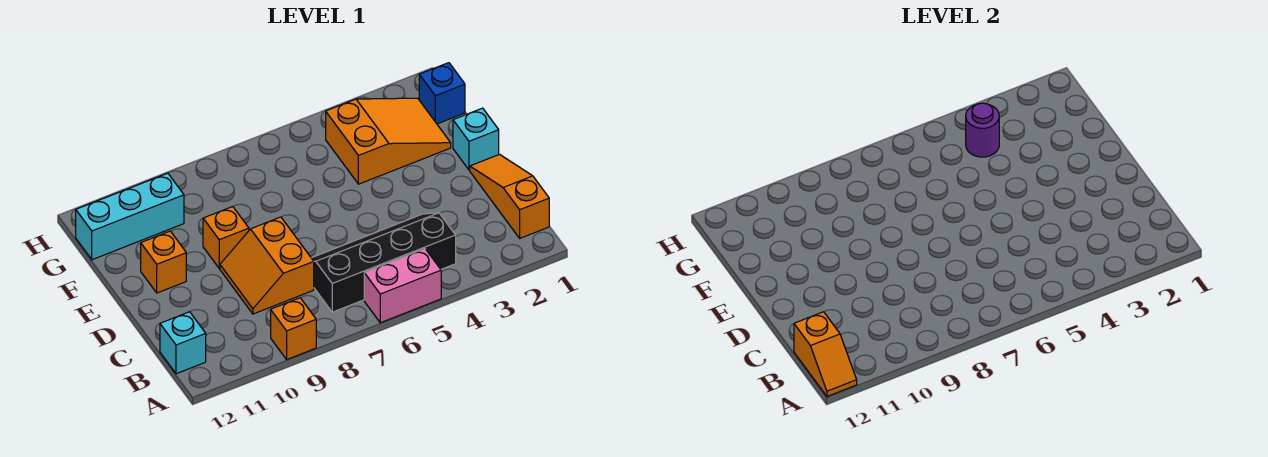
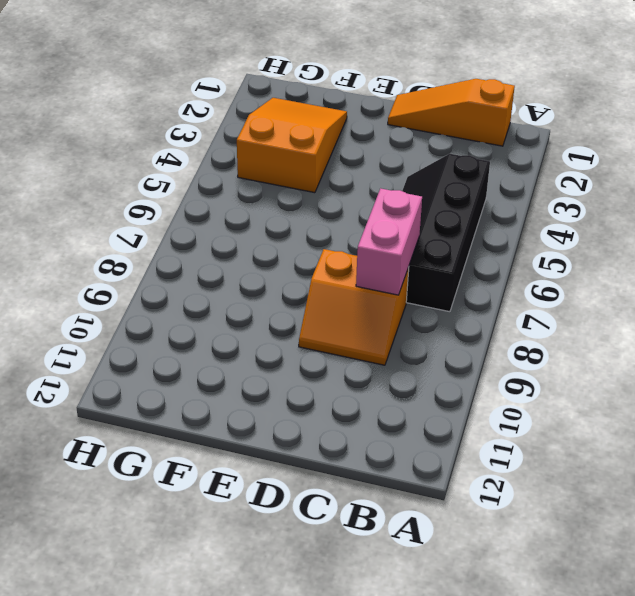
pink 1x2 brick [356,188,422,295] -> pink 1x2 brick moved to [364,249,441,323]
none -> orange 1x1 brick [271,298,316,359]
none -> cyan 1x1 brick [160,312,206,374]
none -> cyan 1x1 brick [453,108,499,170]

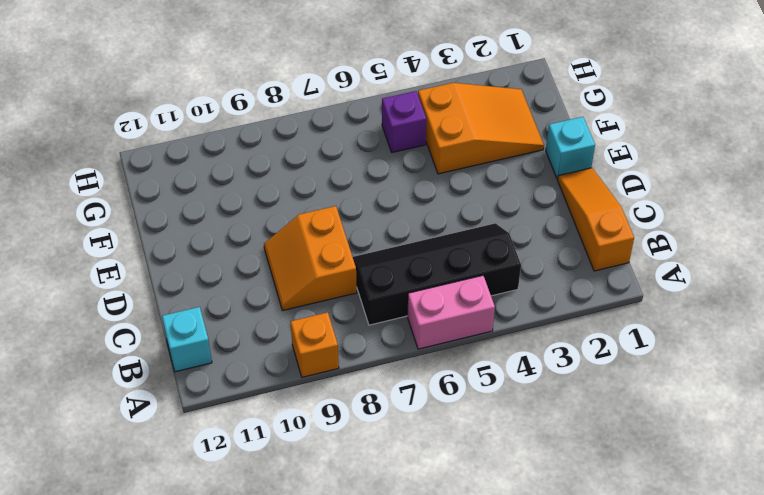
purple 1x1 brick [382,91,426,153] -> none
none -> orange 1x1 brick [203,207,249,268]
none -> orange 1x1 brick [141,231,186,293]
none -> blue 1x1 brick [419,63,465,124]

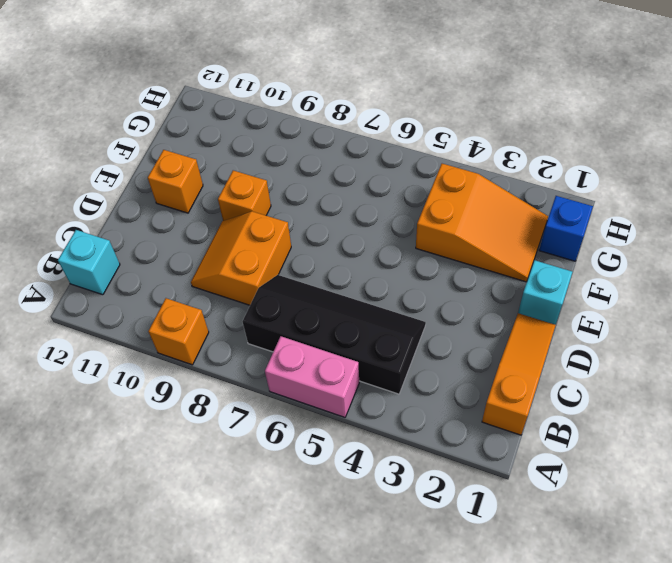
none -> cyan 1x3 brick [76,173,184,260]
none -> orange 1x2 slope [794,312,857,396]
none -> purple 1x1 round brick [966,103,999,157]

